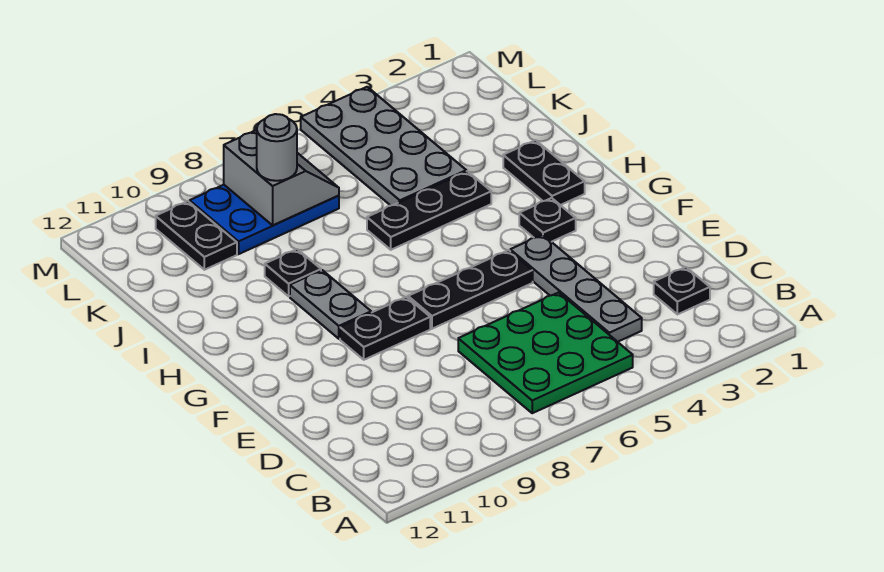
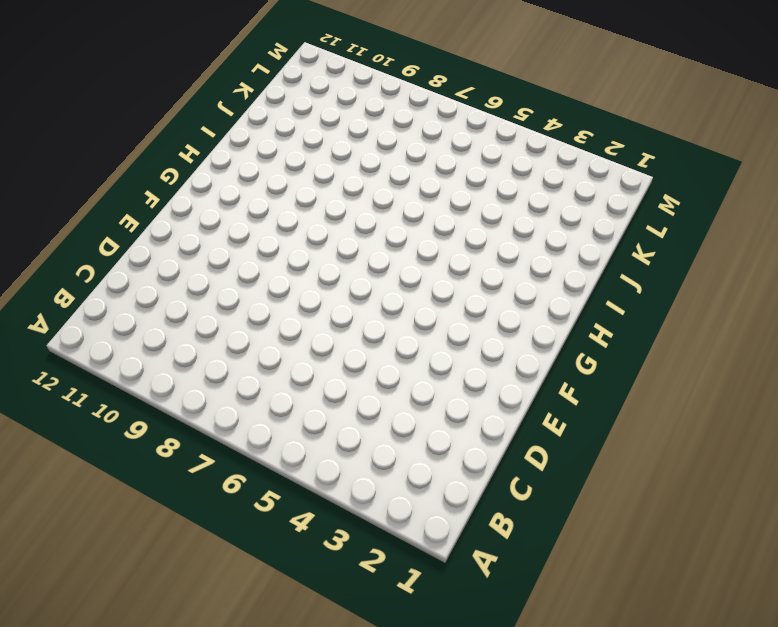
none -> green 3x3 plate [458,292,633,413]
none -> black 1x1 plate [654,267,710,314]
none -> grey 1x4 plate [510,235,642,342]

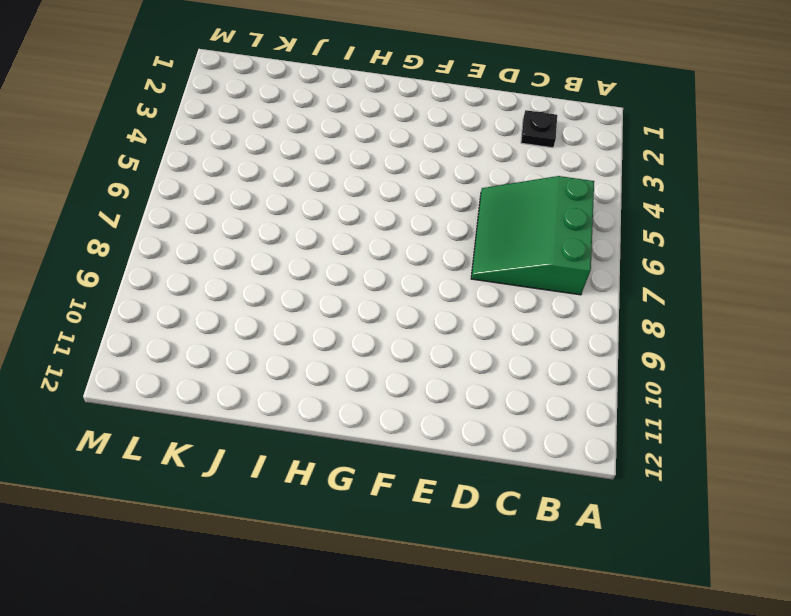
green 3x3 slope [471,176,594,295] -> green 3x3 plate [458,292,633,413]
none -> grey 1x4 plate [510,235,642,342]
none -> black 1x3 plate [408,250,533,329]
none -> black 1x2 plate [340,297,430,360]

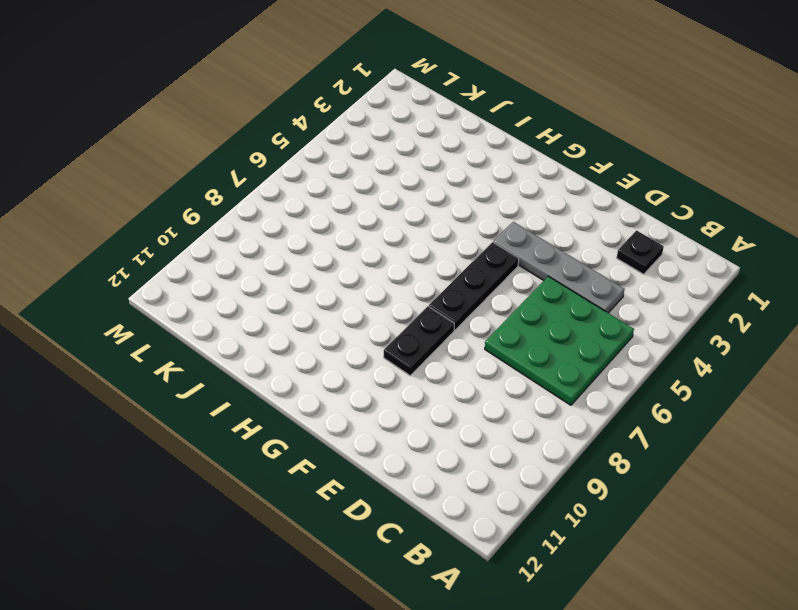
none -> black 1x1 plate [519,198,576,242]
none -> grey 1x2 plate [290,270,371,339]
none -> black 1x2 plate [503,140,585,205]

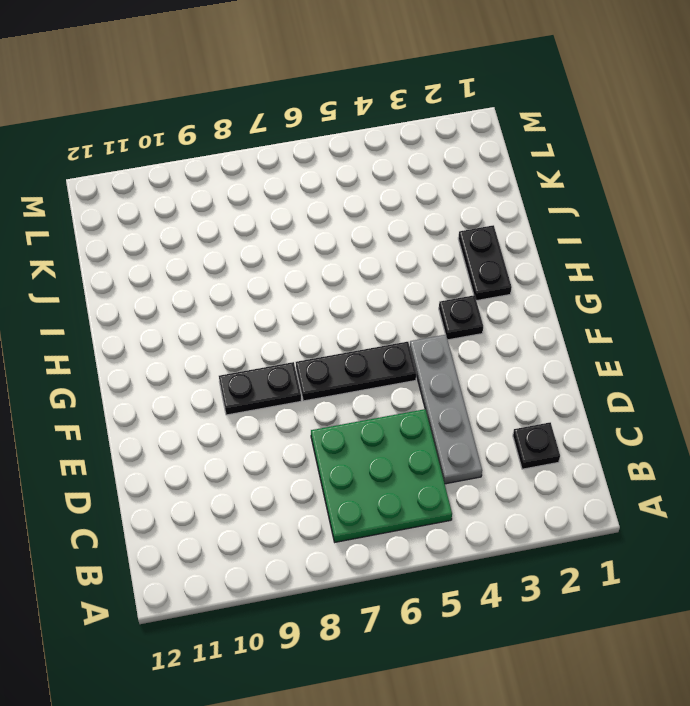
none -> grey 1x2 plate [290,270,371,339]
none -> black 1x3 plate [367,171,491,250]
none -> black 1x1 plate [265,249,321,296]

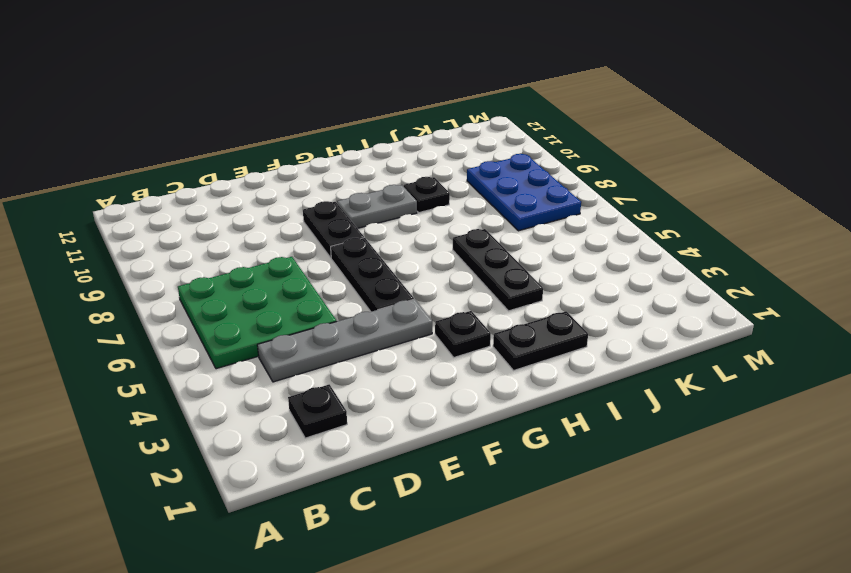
none -> grey 2x4 plate [301,87,466,206]
none -> black 1x2 plate [156,201,237,270]
none -> grey 2x2 slope [224,130,339,225]

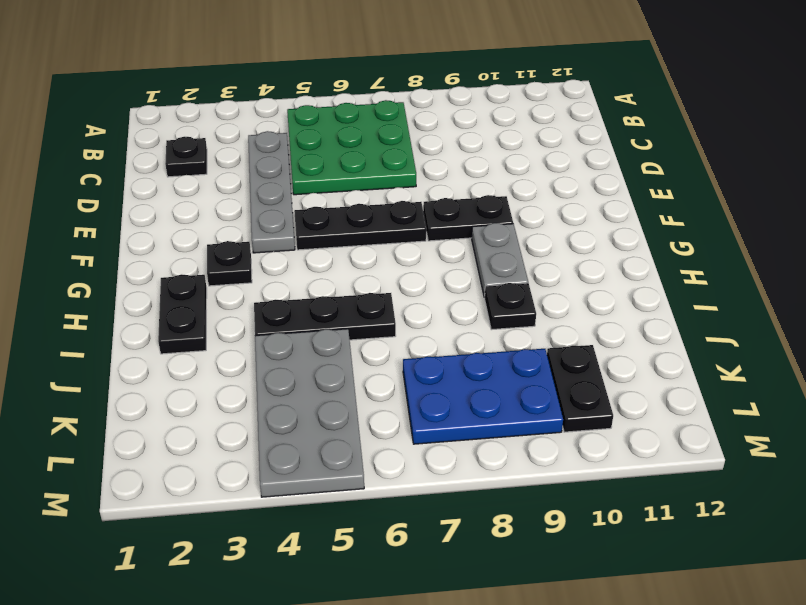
none -> grey 2x2 slope [224,130,339,225]
none -> grey 1x1 round brick [257,114,297,181]

